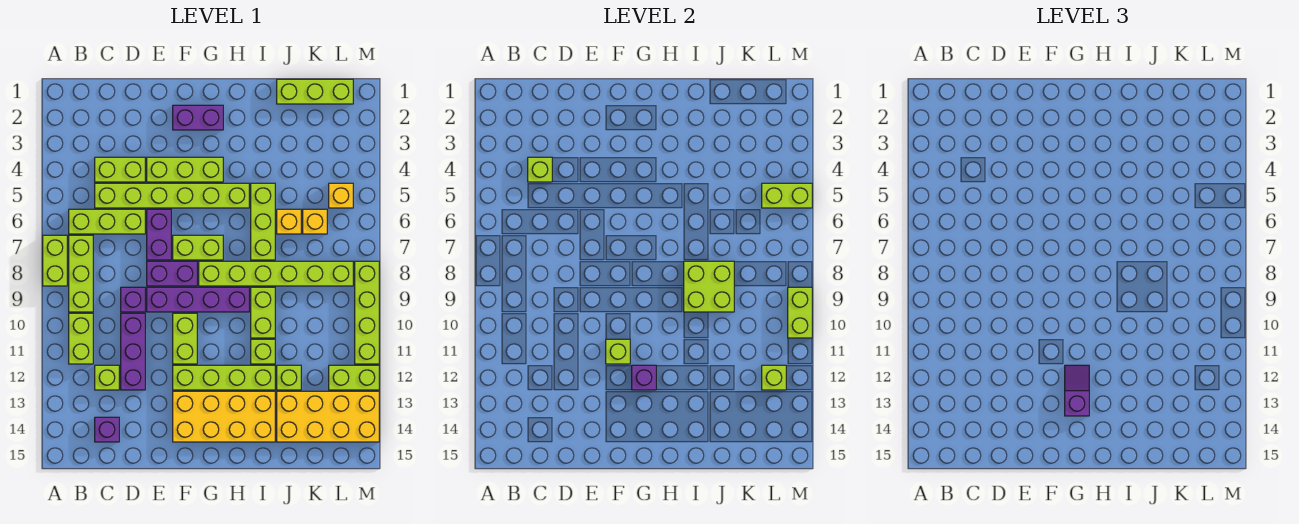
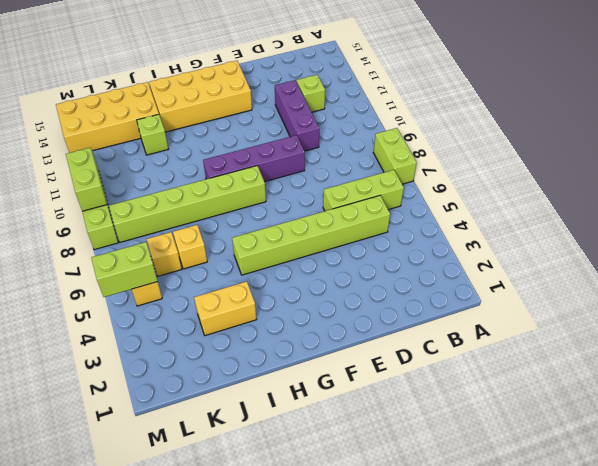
yellow 1x2 brick [194,282,257,336] -> none
none -> lime 1x3 brick [69,235,93,312]
none -> lime 1x2 brick [69,313,93,364]
none -> lime 1x2 brick [95,157,145,182]
none -> purple 1x1 brick [95,417,119,442]

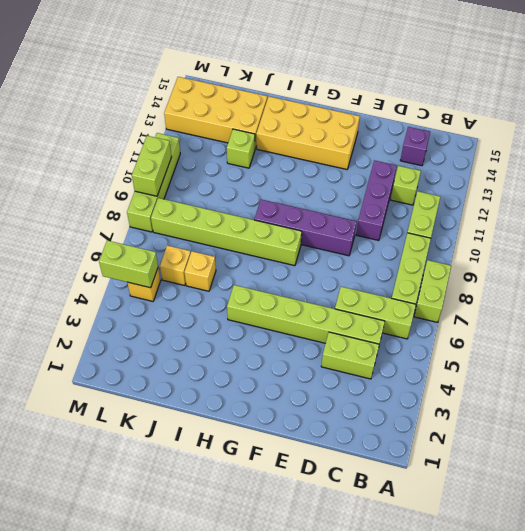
none -> purple 1x1 brick [121,287,145,312]
none -> lime 1x3 brick [147,157,223,182]
none -> purple 1x2 brick [147,209,171,260]
none -> purple 1x2 brick [147,261,197,286]

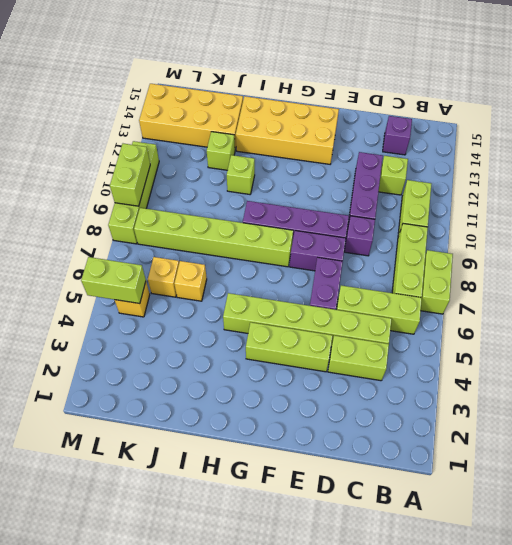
none -> purple 1x2 brick [173,105,223,130]
none -> lime 1x2 brick [173,235,223,260]
none -> lime 1x2 brick [173,313,197,364]
none -> lime 1x4 brick [173,365,275,390]

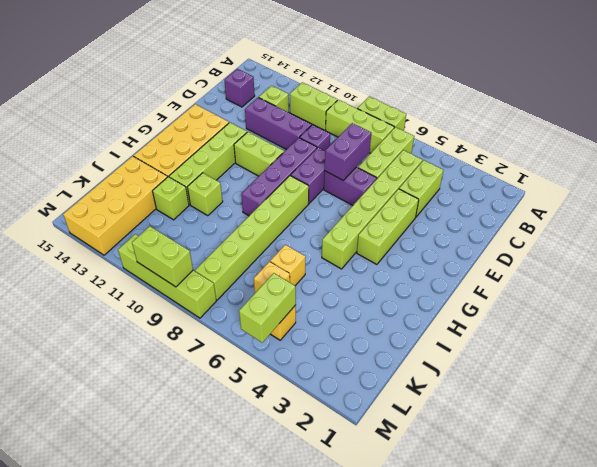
purple 1x2 brick [324,123,371,181] -> purple 1x2 brick moved to [173,105,223,130]
none -> lime 1x2 brick [173,235,223,260]
none -> lime 1x3 brick [251,183,275,260]
none -> lime 1x2 brick [251,287,275,338]
none -> lime 1x3 brick [277,79,353,104]

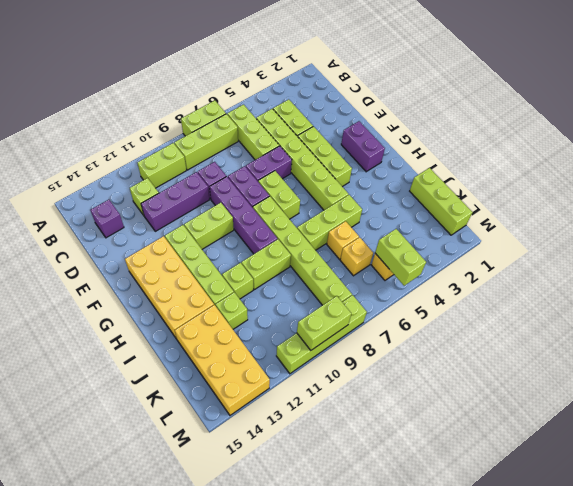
none -> lime 1x2 brick [329,365,379,390]
none -> lime 1x1 brick [528,157,552,182]
none -> lime 1x1 brick [606,339,630,364]
none -> purple 1x1 brick [632,365,656,390]

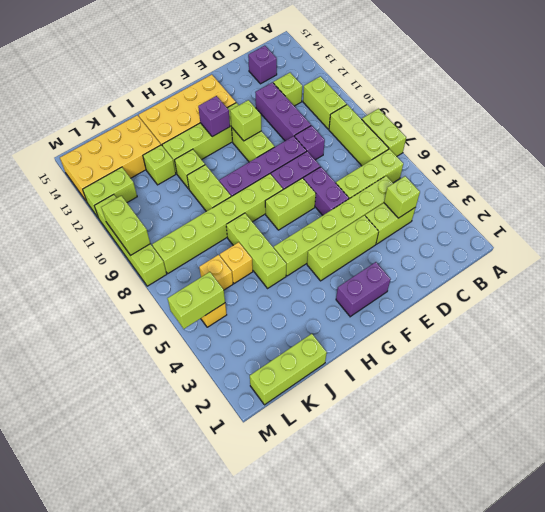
none -> lime 2x2 brick [684,261,734,312]
none -> lime 1x1 brick [762,365,786,390]
none -> purple 1x2 slope [1065,365,1089,416]

